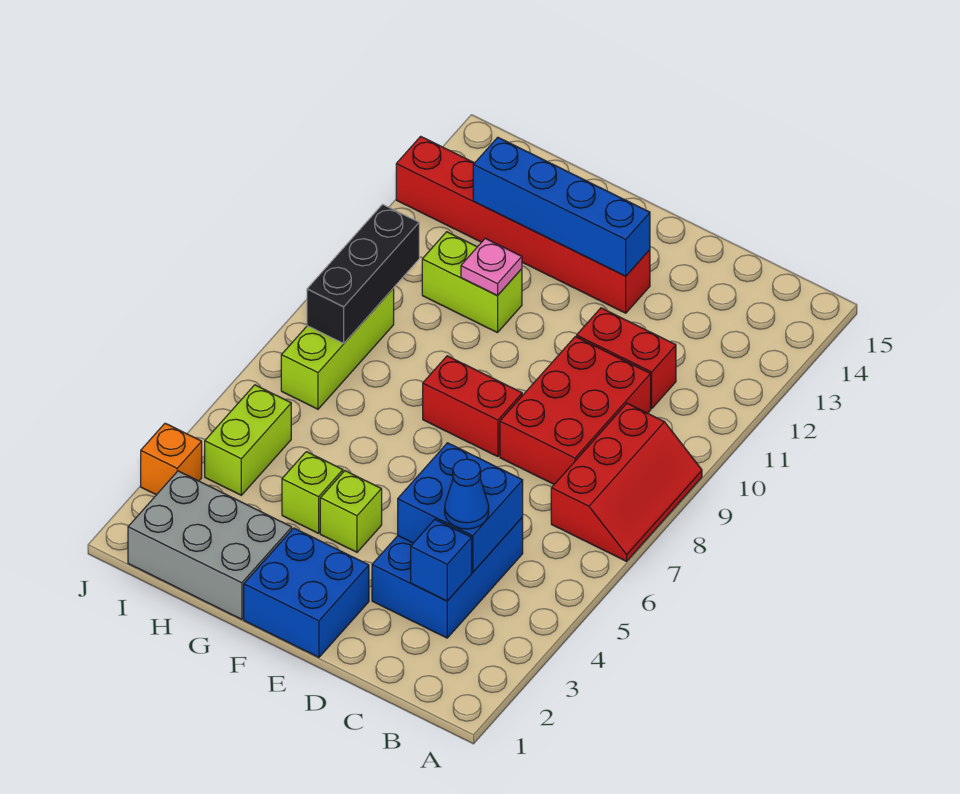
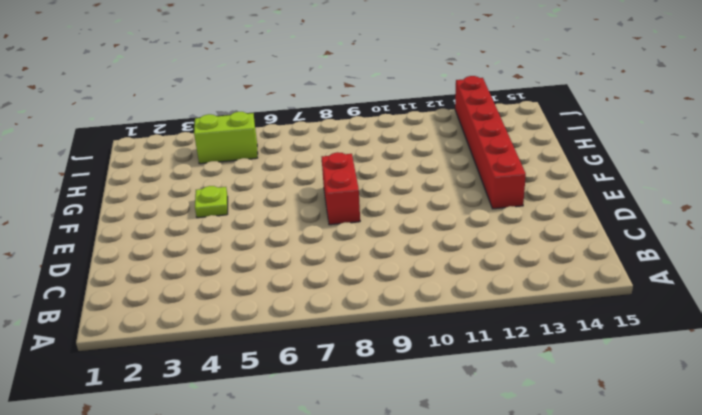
lime 1x1 plate [195,186,228,218] -> lime 1x1 brick [320,471,382,552]
none -> red 2x3 slope [551,403,702,561]
none -> blue 2x3 brick [372,517,523,638]
none -> red 2x3 brick [500,337,651,484]

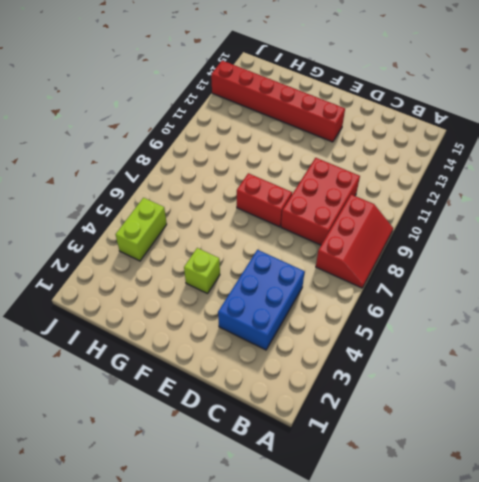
none -> red 1x2 brick [577,308,676,409]
none -> blue 2x2 brick [244,528,369,657]
none -> grey 2x3 brick [128,471,292,619]

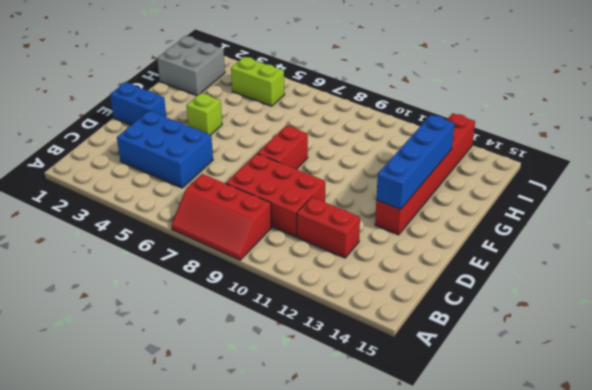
red 1x2 brick [297,197,360,258] -> red 1x2 brick turned to [577,308,676,409]
blue 1x2 brick [110,82,166,125] -> blue 2x2 brick [244,528,369,657]
grey 2x2 brick [157,36,225,96] -> grey 2x3 brick [128,471,292,619]
none -> lime 1x1 brick [282,452,343,533]
none -> lime 1x2 brick [422,232,522,333]
none -> lime 1x3 brick [281,288,394,409]

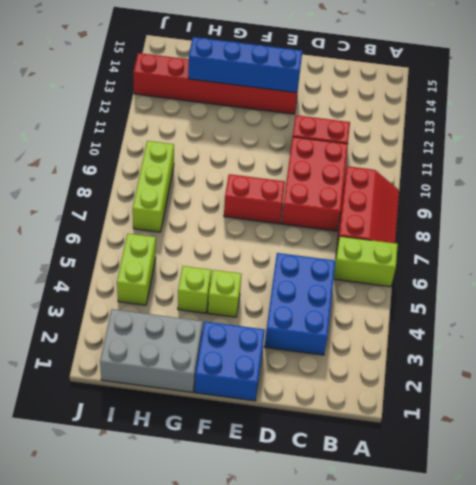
lime 1x2 brick [334,236,398,287] -> lime 1x2 brick moved to [422,232,522,333]
none -> orange 1x1 brick [141,423,202,495]
none -> blue 1x1 brick [411,519,472,601]
none -> blue 2x2 brick [398,443,523,572]

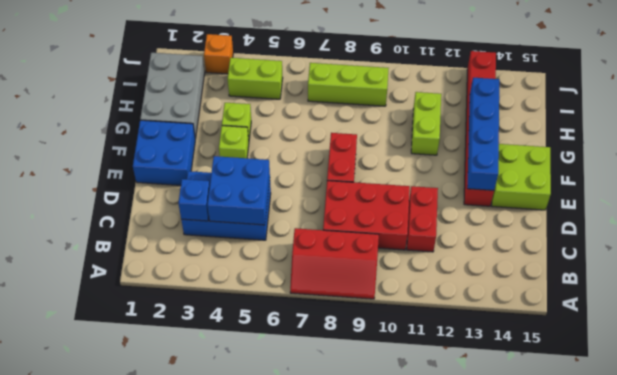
lime 2x2 brick [492,144,551,210] -> none
none -> pink 1x1 plate [461,238,522,296]
none -> black 1x3 brick [307,204,419,343]
none -> blue 1x1 cone [445,459,489,529]

